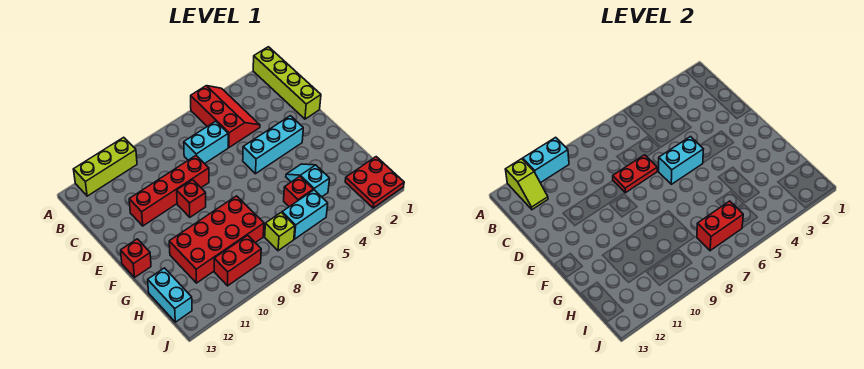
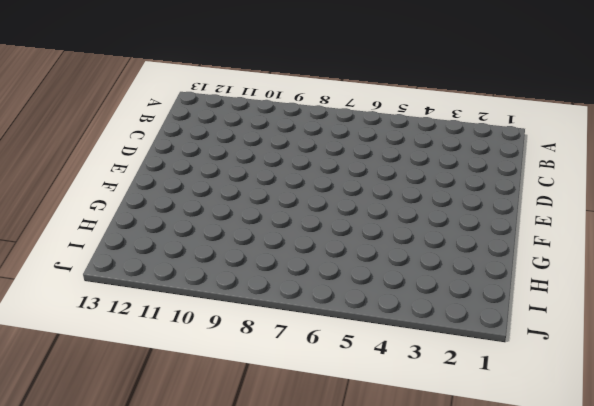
none -> lime 1x4 brick [253,47,321,119]
none -> red 2x3 slope [191,86,260,147]
none -> lime 1x3 brick [73,137,137,196]

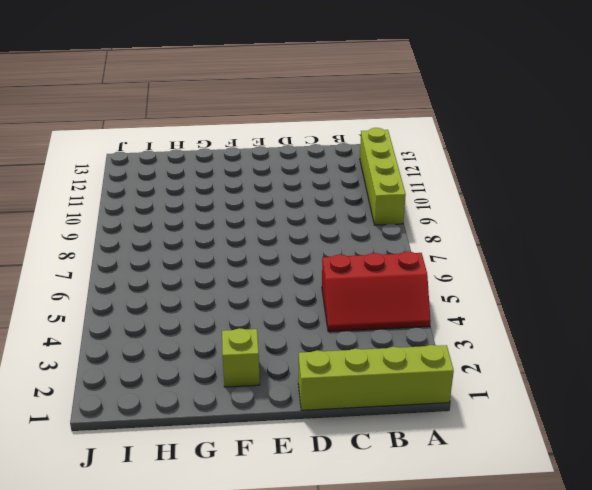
lime 1x4 brick [360,128,406,225] -> lime 1x3 brick [73,137,137,196]
lime 1x1 brick [222,328,260,387] -> lime 1x1 brick moved to [265,212,295,251]
none -> cyan 1x2 brick [184,121,228,164]
none -> red 1x4 brick [129,156,209,226]
none -> cyan 1x3 brick [243,116,303,174]

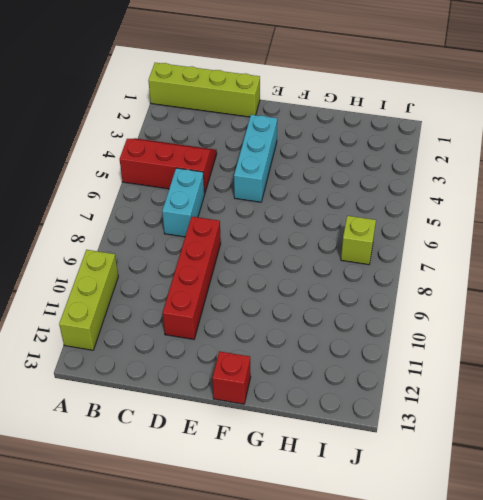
none -> red 1x1 brick [177,180,206,217]
none -> cyan 1x2 slope [286,164,330,197]
none -> red 2x4 brick [169,196,264,283]

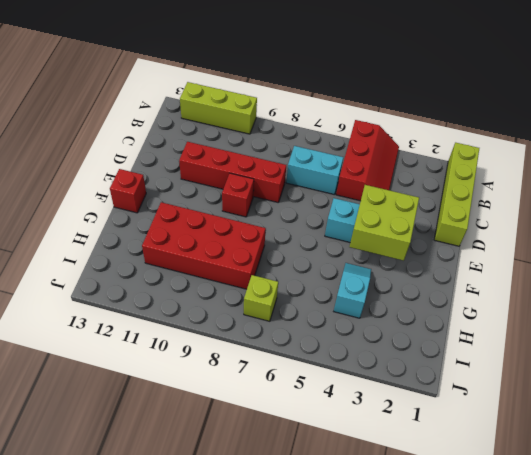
lime 2x2 brick [350,185,419,261] -> none
none -> red 1x1 brick [284,176,313,207]
none -> cyan 1x2 brick [148,268,192,322]
none -> red 2x2 plate [345,157,404,208]

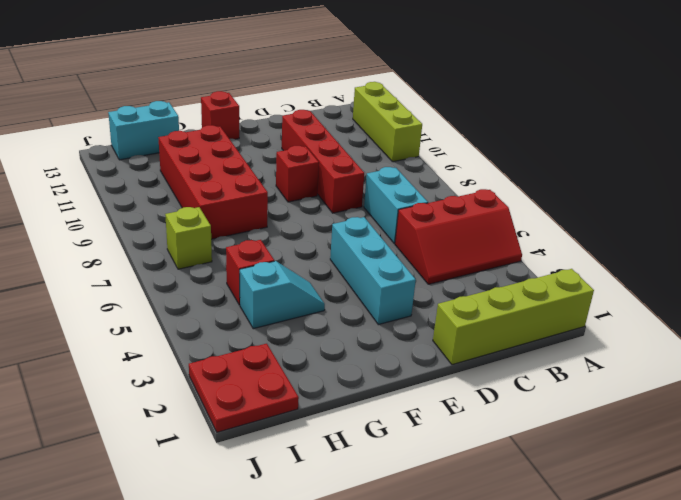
none -> cyan 1x2 brick [282,190,328,239]
none -> red 1x2 brick [214,235,261,286]
none -> cyan 1x2 brick [523,137,569,183]

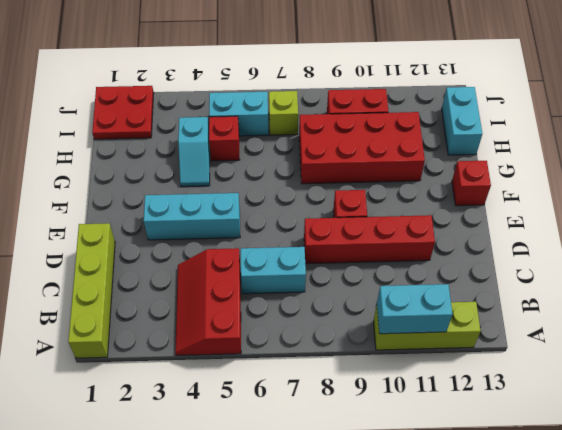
none -> lime 1x2 slope [505,159,548,210]
none -> red 1x2 plate [613,155,657,193]
none -> cyan 1x2 brick [659,137,704,184]

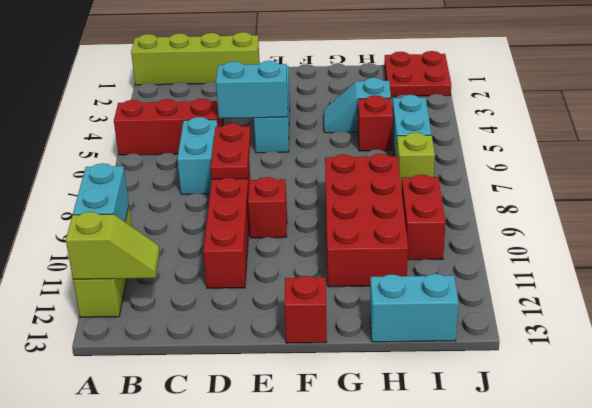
cyan 1x2 brick [216,61,288,118] -> cyan 1x2 brick turned to [659,137,704,184]
none -> red 1x2 brick [697,201,743,251]

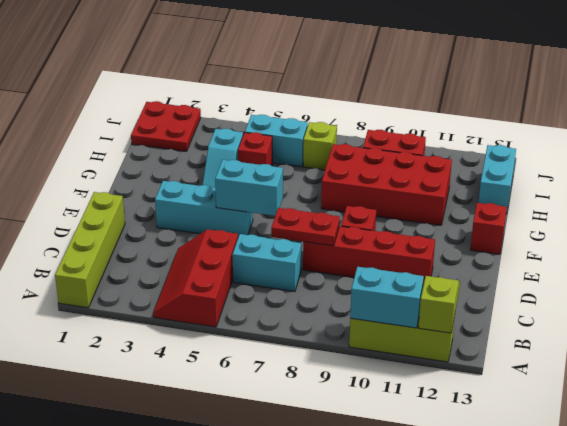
none -> red 1x2 brick [697,201,743,251]

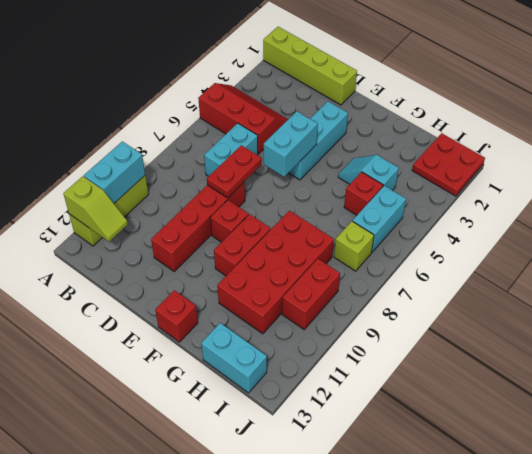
red 1x2 brick [214,214,271,276] -> red 1x2 brick moved to [697,201,743,251]

